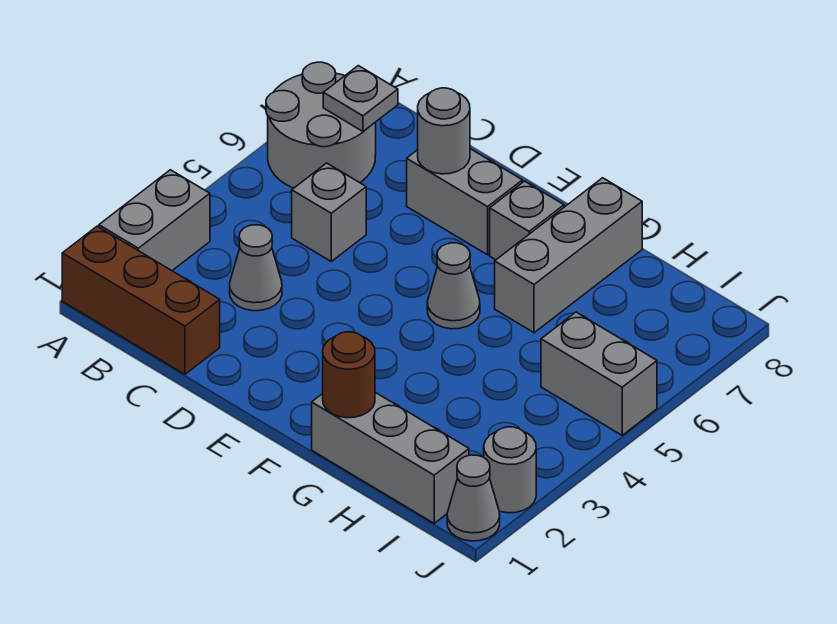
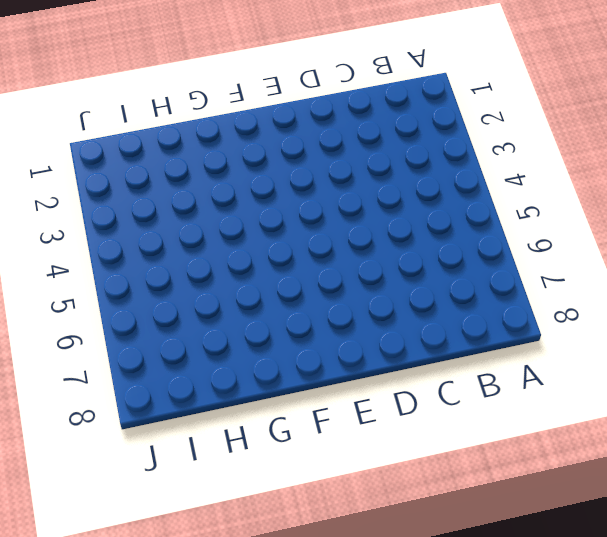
none -> brown 1x3 brick [62,226,220,374]
none -> grey 1x2 brick [99,170,210,271]
none -> grey 2x2 round brick [266,62,376,188]

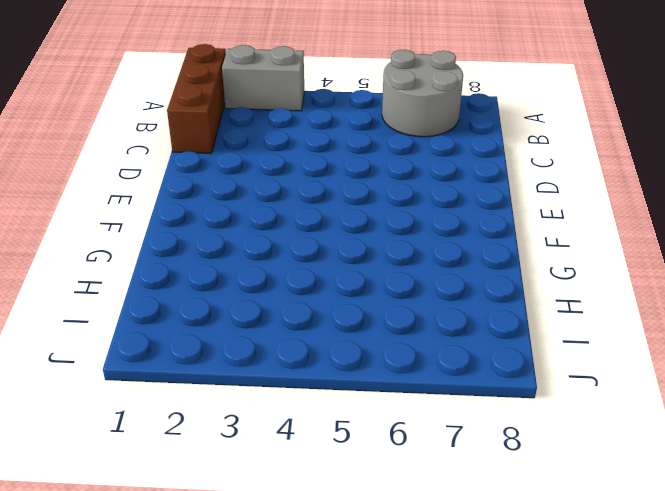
none -> grey 1x1 cone [230,225,282,311]
none -> grey 1x1 brick [292,163,366,261]
none -> grey 1x2 brick [407,149,522,255]

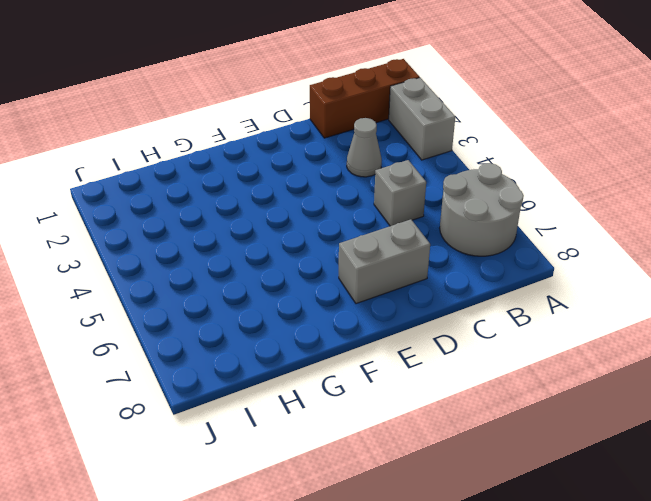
none -> grey 1x1 cone [427,243,480,329]
none -> grey 1x1 brick [490,181,564,260]
none -> grey 1x3 brick [312,393,469,523]

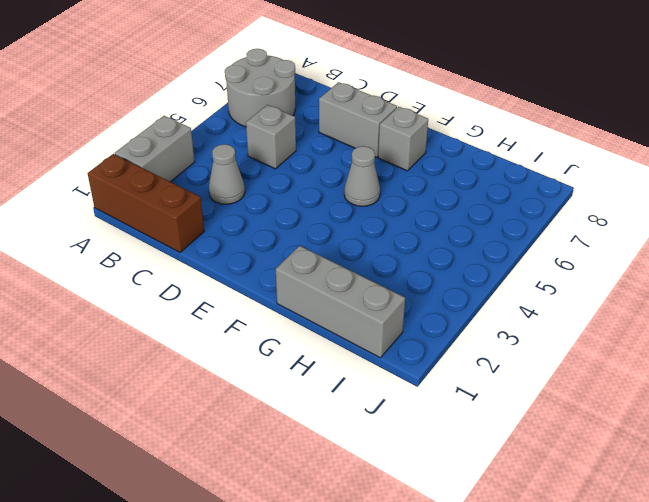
none -> grey 1x3 brick [495,178,642,333]
none -> grey 1x2 brick [541,312,657,435]
none -> grey 1x1 cone [447,455,500,541]

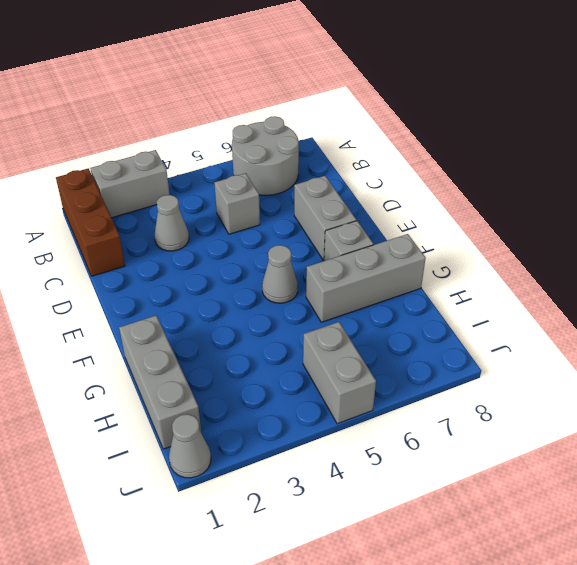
none -> grey 1x1 round brick [484,427,536,513]
none -> grey 1x1 plate [323,66,398,131]
none -> grey 1x1 round brick [418,88,470,174]

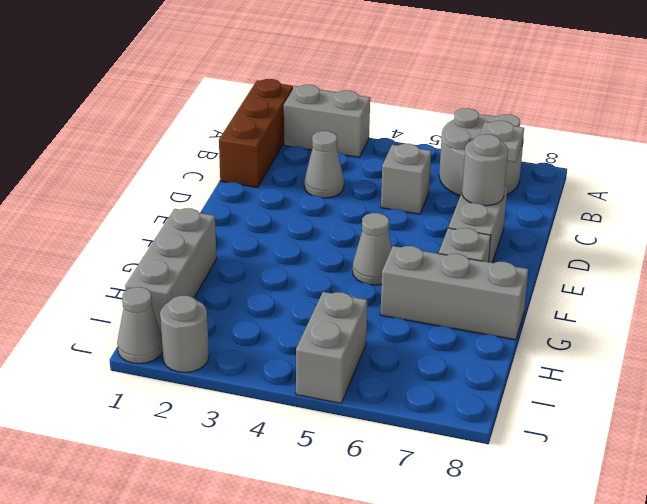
none -> brown 1x1 round brick [323,332,375,418]

